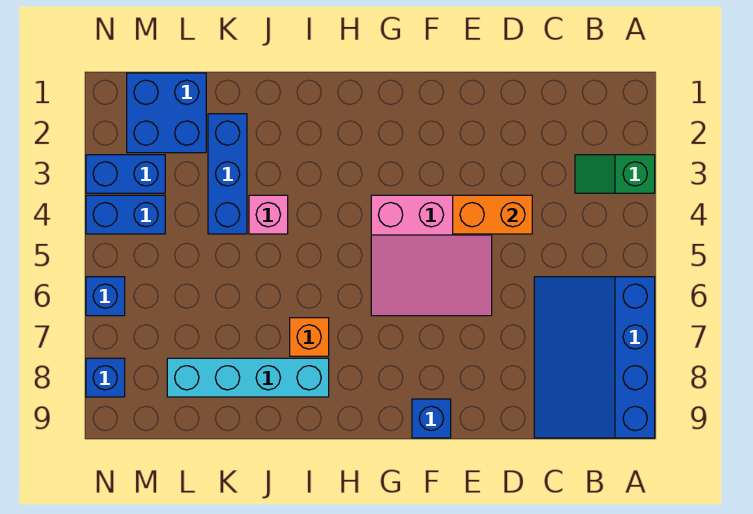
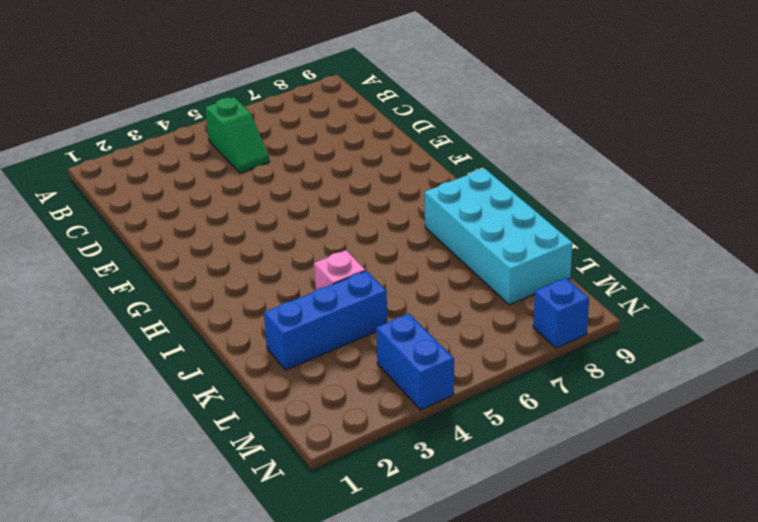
green 1x2 slope [205,97,269,173] -> green 1x2 slope moved to [575,155,655,193]
cyan 2x4 brick [425,168,573,305] -> cyan 1x4 brick [167,358,329,397]
none -> blue 3x4 slope [534,277,655,438]
none -> pink 3x3 slope [371,195,492,316]
none -> blue 1x1 brick [412,399,451,438]

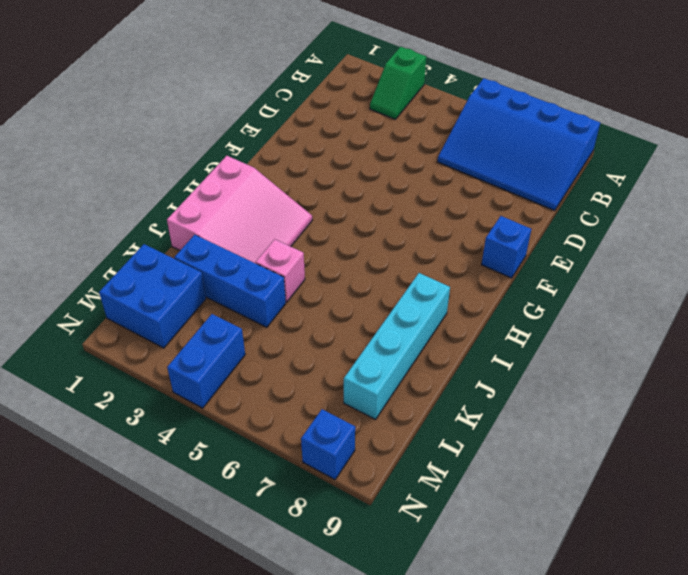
pink 3x3 slope [167,156,312,263] -> pink 3x3 slope moved to [371,195,492,316]
none -> orange 1x1 brick [290,318,329,356]
none -> blue 1x2 brick [86,155,165,193]
none -> blue 1x1 brick [86,277,125,316]

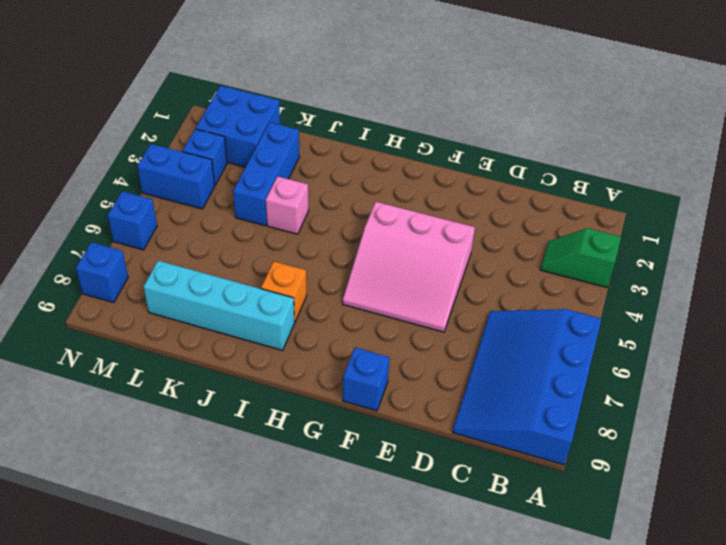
blue 1x1 brick [183,129,227,185] -> blue 1x2 brick [86,155,165,193]
none -> orange 1x2 brick [453,195,532,234]

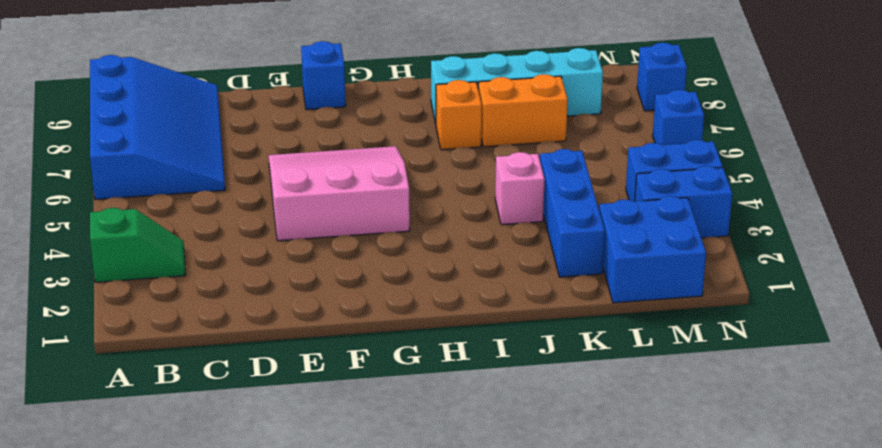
orange 1x2 brick [478,74,568,147] -> orange 1x2 brick moved to [453,195,532,234]

